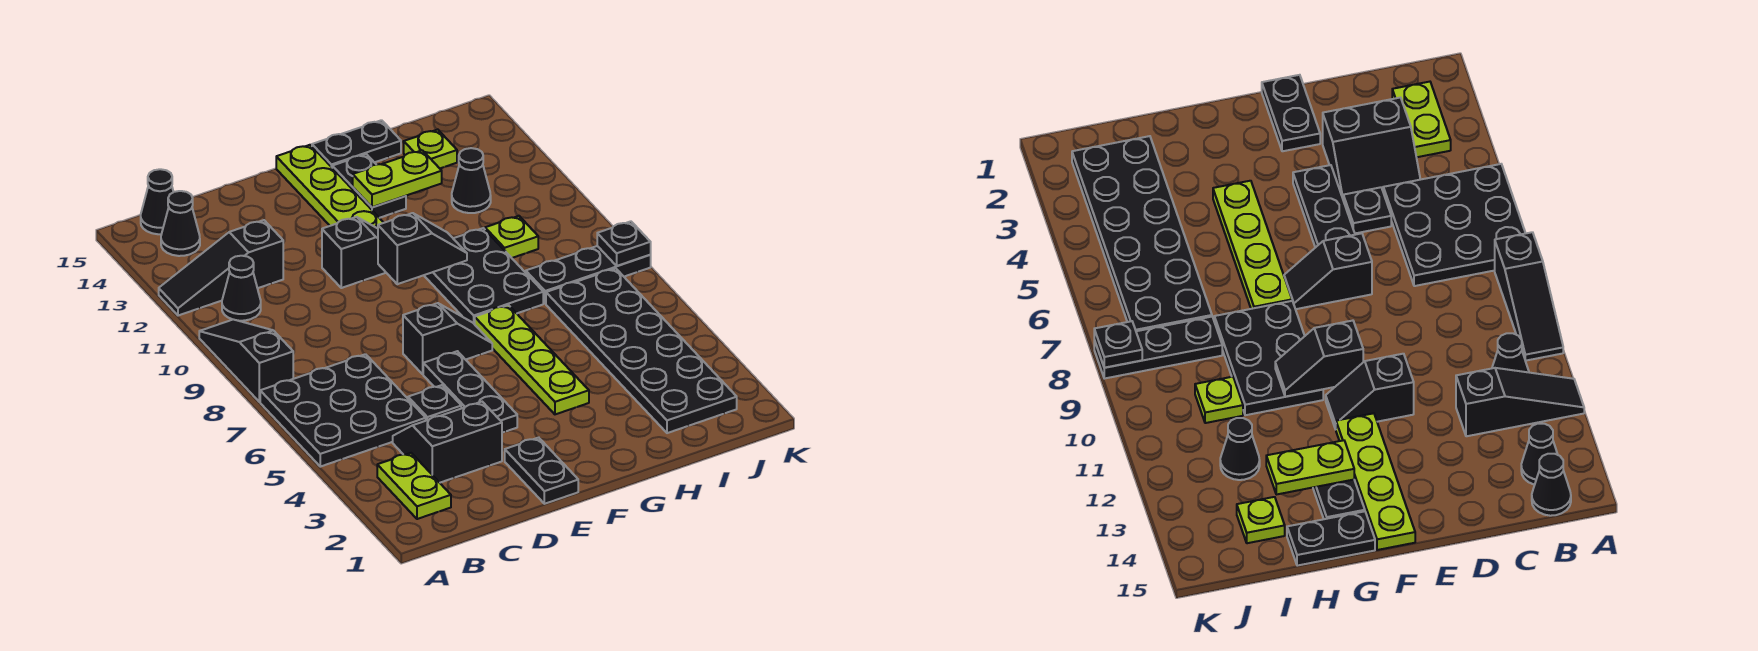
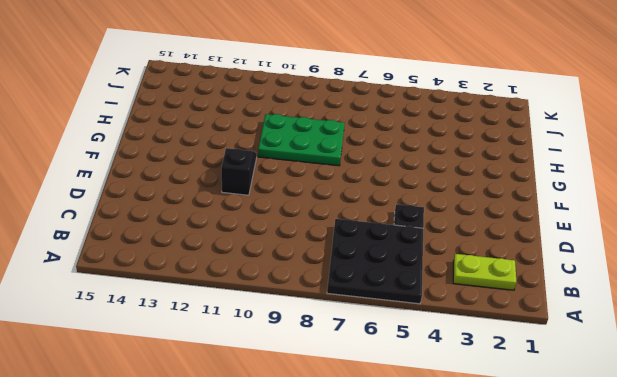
green 2x3 plate [258,114,345,166] -> black 2x3 plate [424,228,543,324]
none -> black 1x3 slope [199,319,293,402]
none -> black 1x3 slope [159,220,283,316]
none -> black 1x1 cone [222,256,261,321]

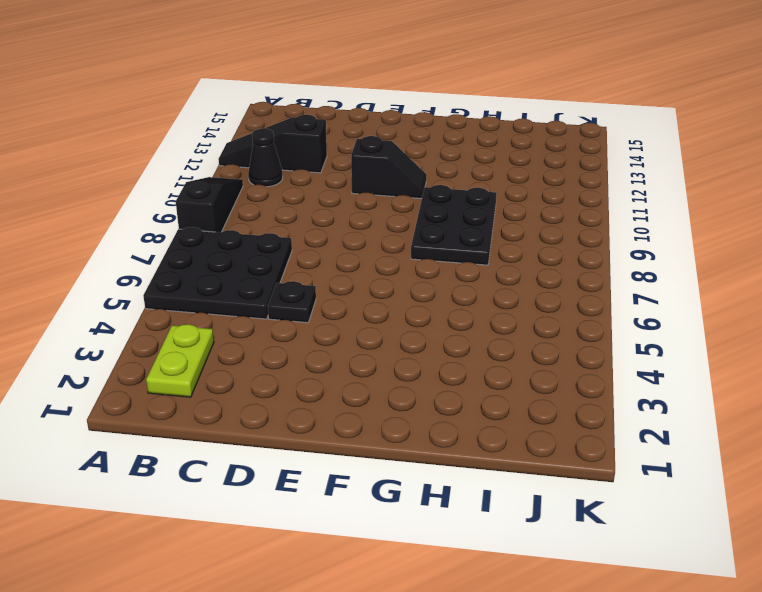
none -> black 1x1 cone [161,191,200,256]
none -> black 1x1 cone [141,169,173,234]
none -> black 2x2 slope [393,402,502,483]

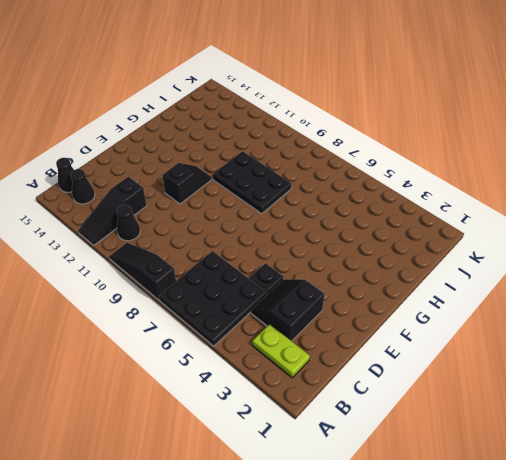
none -> black 1x2 plate [505,438,578,504]
none -> black 1x3 plate [423,351,517,433]
none -> black 1x2 slope [403,303,492,374]

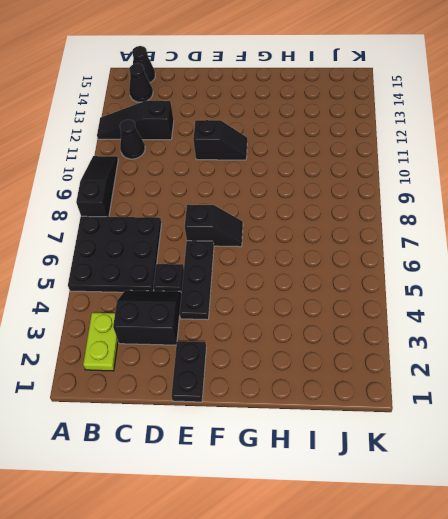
none -> lime 1x4 plate [276,145,384,228]
none -> lime 1x4 plate [475,305,589,414]
none -> black 2x3 plate [424,228,543,324]

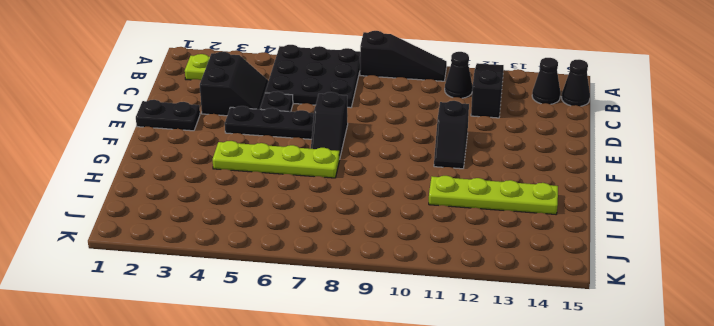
lime 1x4 plate [429,176,558,214] -> lime 1x4 plate moved to [276,145,384,228]
none -> black 2x3 plate [424,228,543,324]
none -> black 1x2 plate [332,154,406,218]
none -> black 1x2 plate [312,120,401,167]

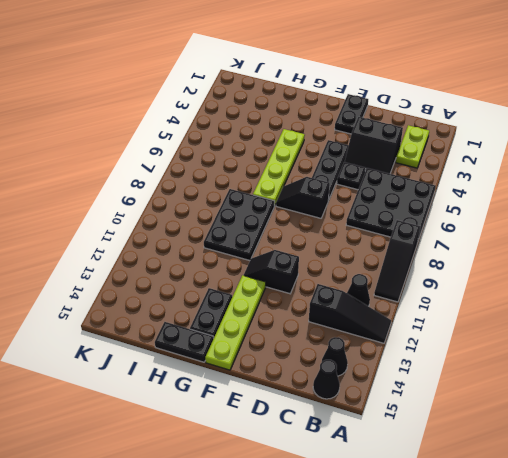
none -> black 2x6 plate [546,268,737,433]
none -> black 1x3 plate [525,246,651,304]
none -> lime 1x1 plate [485,216,538,258]

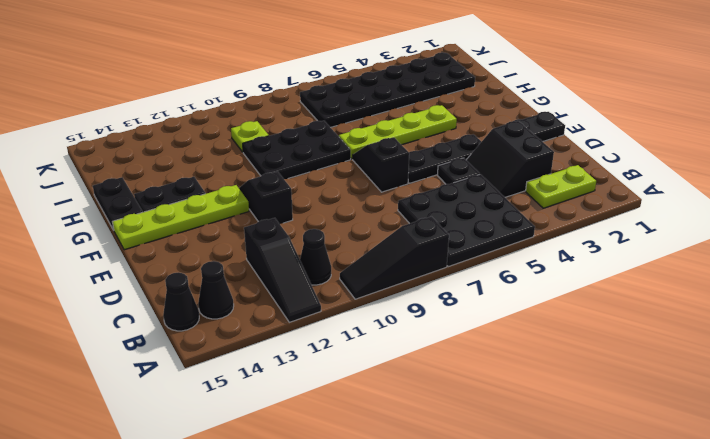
none -> black 1x3 plate [525,246,651,304]
none -> black 1x1 cone [452,148,491,213]
none -> lime 1x1 plate [404,129,457,168]

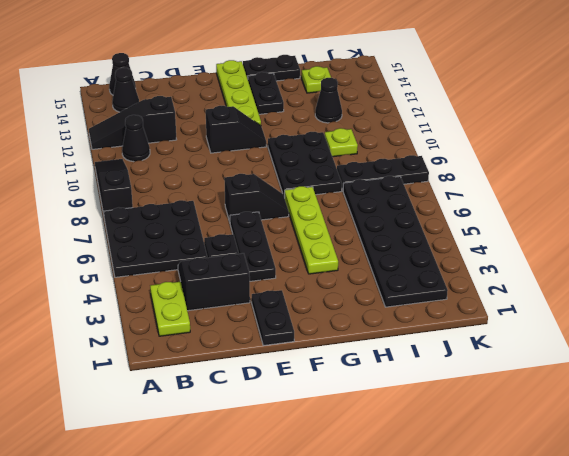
none -> black 1x2 slope [378,213,467,284]
none -> lime 1x2 plate [353,150,442,207]
none -> black 1x1 plate [597,221,651,266]

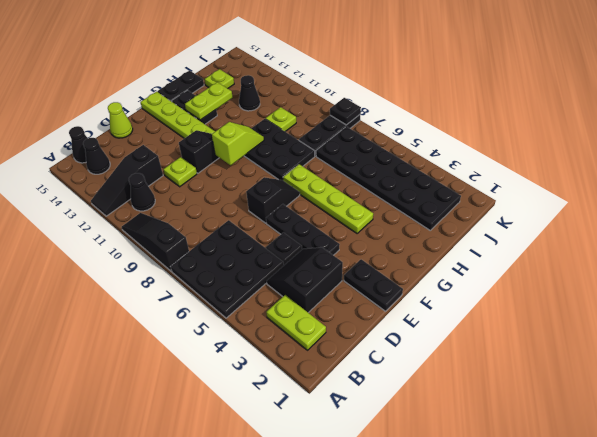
lime 1x1 plate [163,157,197,187] -> none
lime 1x1 cone [108,102,133,138] -> none
lime 1x2 slope [212,122,264,165] -> black 1x2 slope [378,213,467,284]

